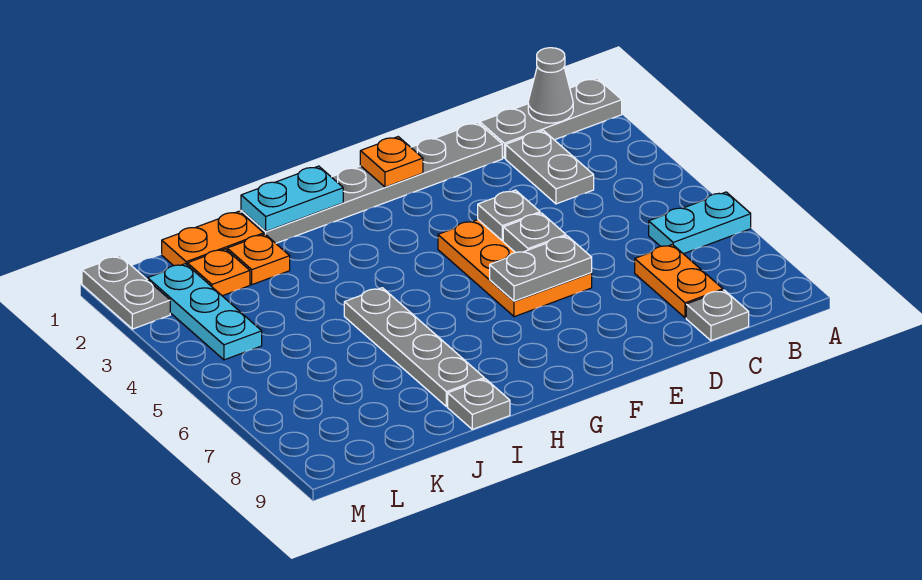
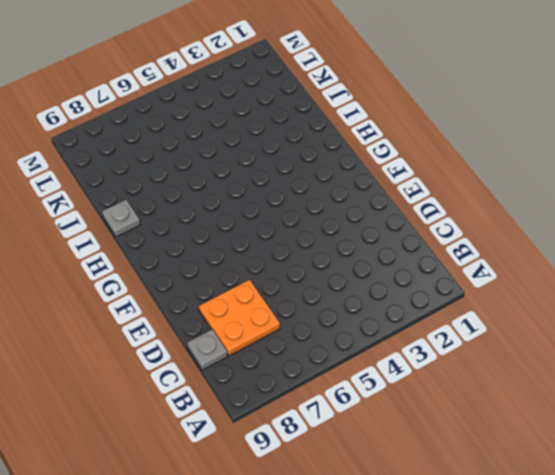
orange 2x2 plate [199,280,280,356] -> orange 1x2 plate [635,244,723,318]
none -> grey 1x3 plate [480,78,622,158]
none -> cyan 1x2 plate [649,192,751,254]
none -> grey 1x2 plate [506,130,594,204]

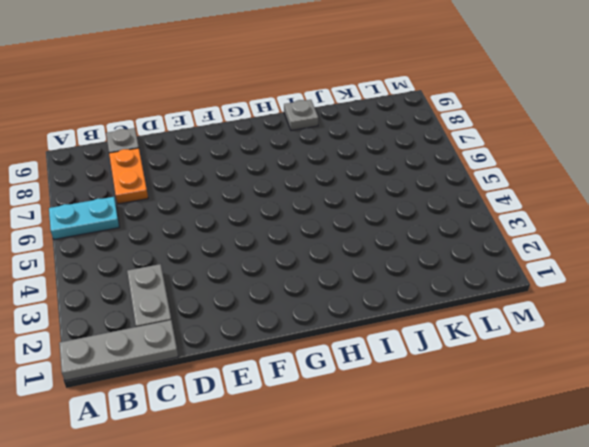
none -> grey 1x6 plate [241,123,502,243]
none -> orange 2x3 plate [438,220,592,317]
none -> grey 1x4 plate [344,288,484,407]

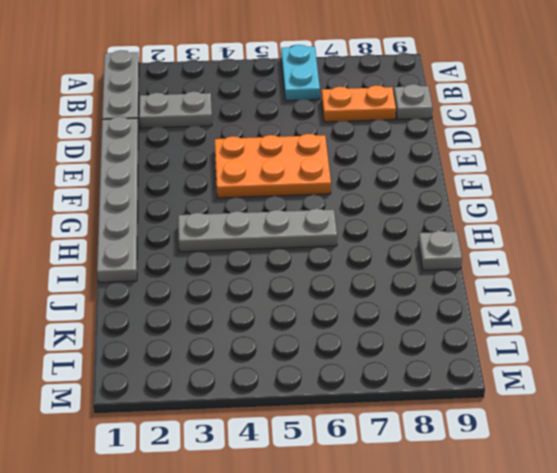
grey 1x4 plate [178,209,337,252] -> grey 1x4 plate moved to [344,288,484,407]
none -> orange 1x2 plate [162,211,264,266]
none -> orange 1x1 plate [227,234,290,285]
none -> orange 1x1 plate [187,249,250,296]

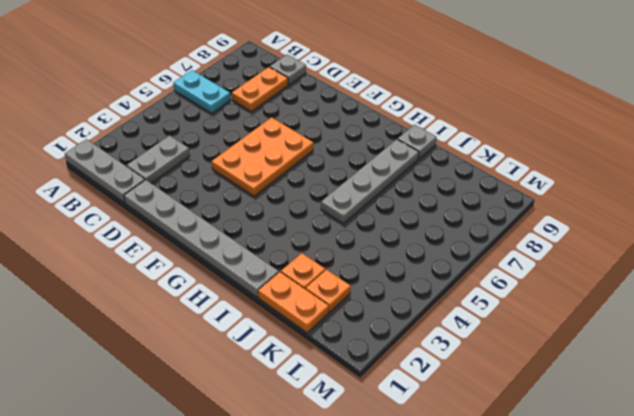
none -> cyan 1x3 plate [148,264,262,360]
none -> grey 1x2 plate [82,256,170,329]
none -> grey 1x1 cone [528,48,573,123]

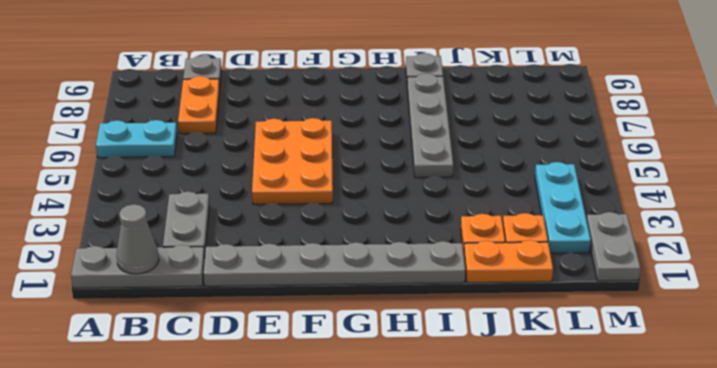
none -> grey 1x1 plate [478,190,540,241]
none -> grey 1x1 plate [503,213,566,253]
none -> grey 1x2 plate [490,236,592,301]

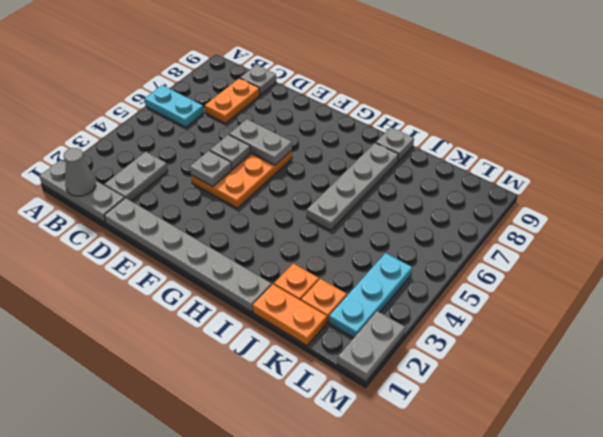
none -> orange 1x1 plate [360,137,423,187]
none -> cyan 1x2 plate [241,166,343,232]

